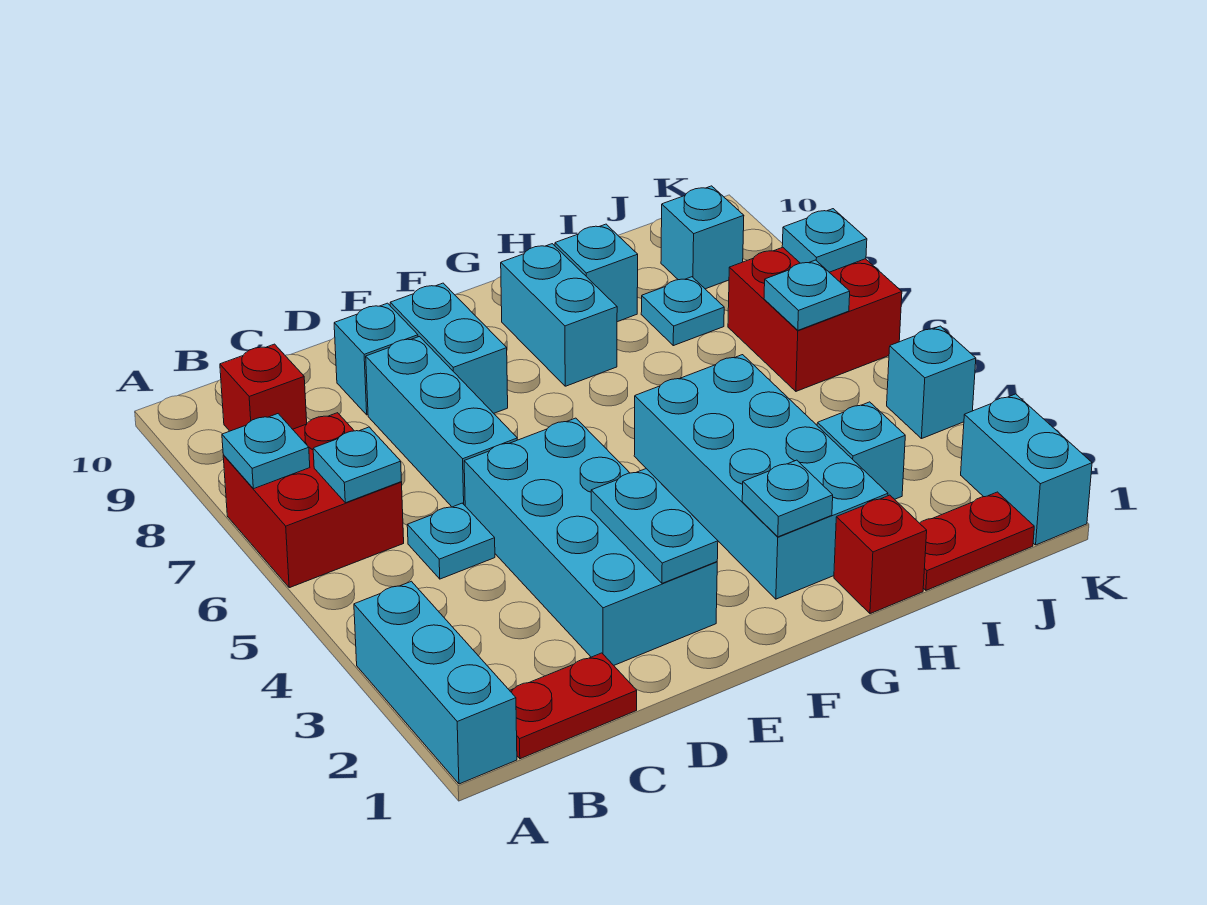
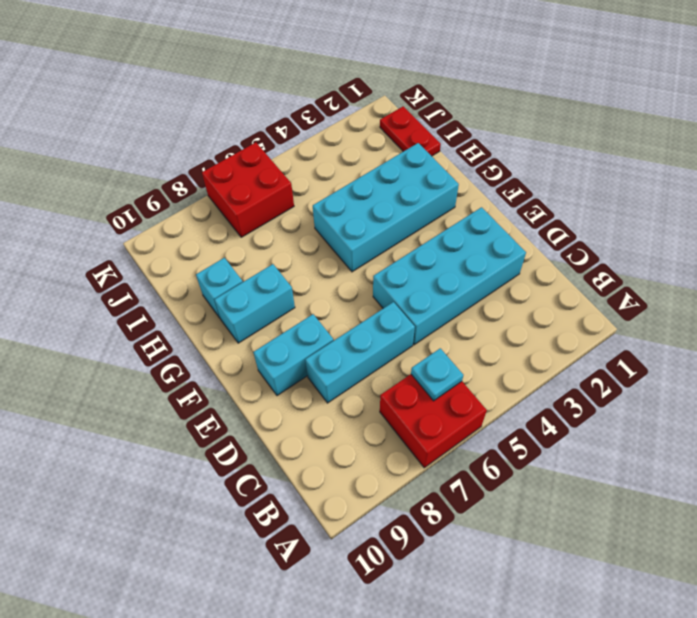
none -> cyan 1x3 brick [354,581,517,784]
none -> red 1x2 plate [510,653,637,759]
none -> red 1x1 brick [220,344,307,431]

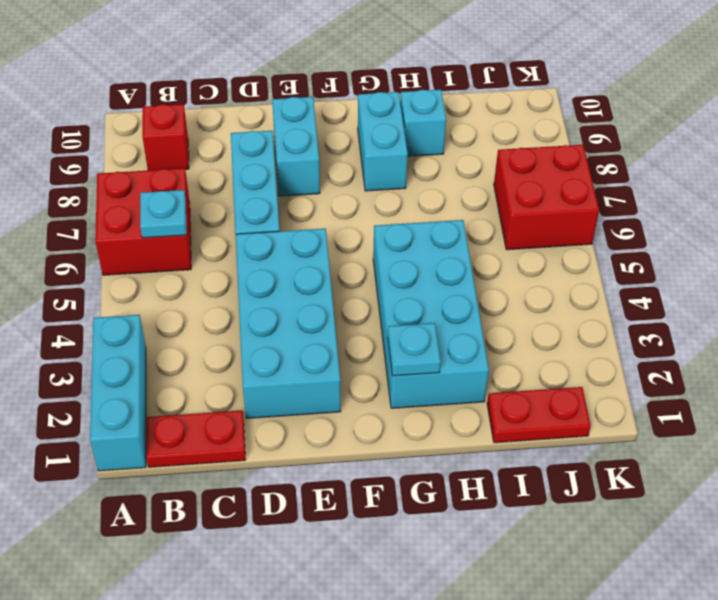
none -> cyan 1x1 plate [407,503,495,579]
none -> cyan 1x1 brick [334,303,418,415]
none -> red 1x1 brick [834,495,927,614]

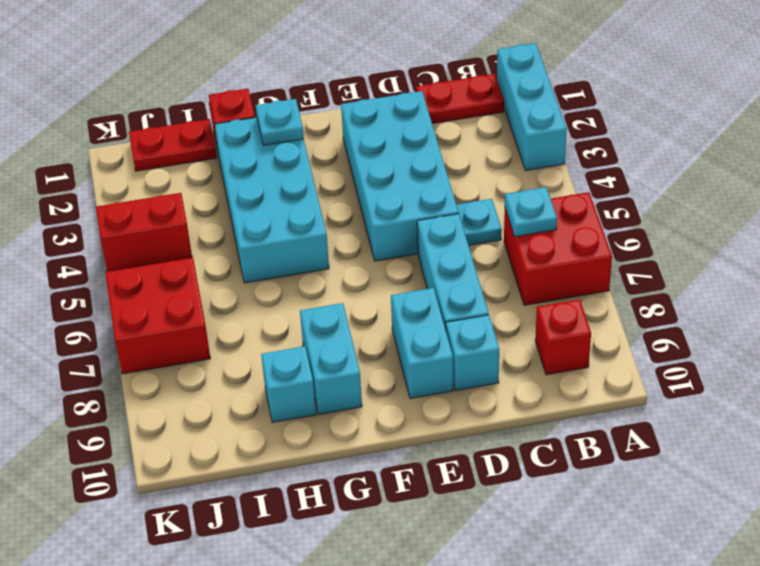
red 1x2 brick [96,193,192,272] -> cyan 1x1 brick [887,326,976,439]
none -> cyan 1x1 brick [817,402,905,499]
none -> cyan 1x1 plate [641,277,724,346]
none -> cyan 1x1 brick [661,186,744,289]

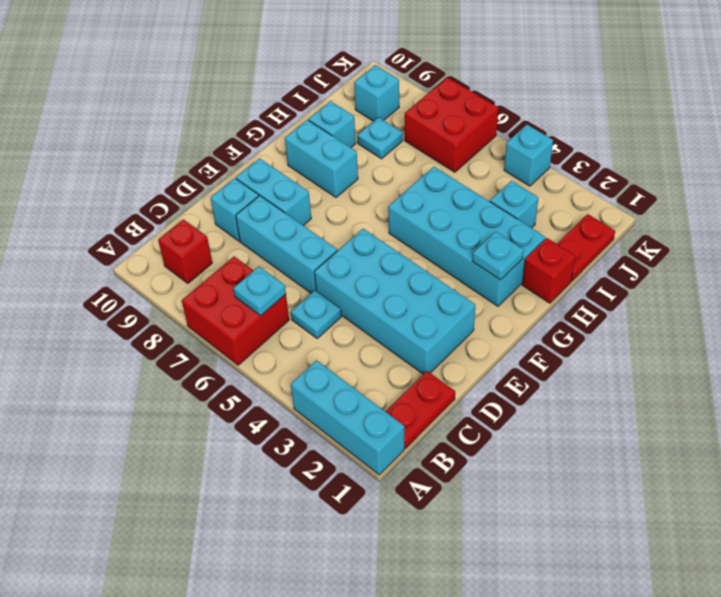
none -> cyan 1x2 brick [961,394,1092,545]
none -> cyan 1x1 plate [222,414,310,489]
none -> cyan 1x2 plate [591,469,718,583]

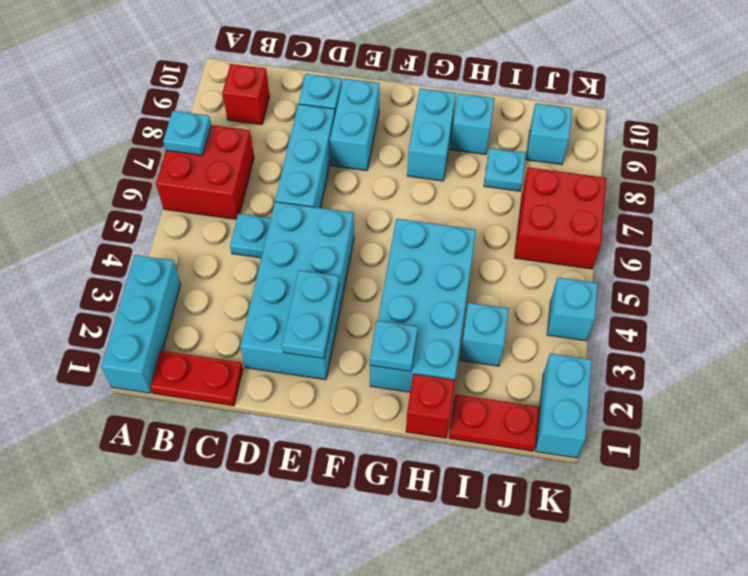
none -> cyan 1x1 plate [313,427,401,503]
none -> cyan 1x1 plate [764,260,850,330]
none -> cyan 1x1 plate [782,209,867,272]

